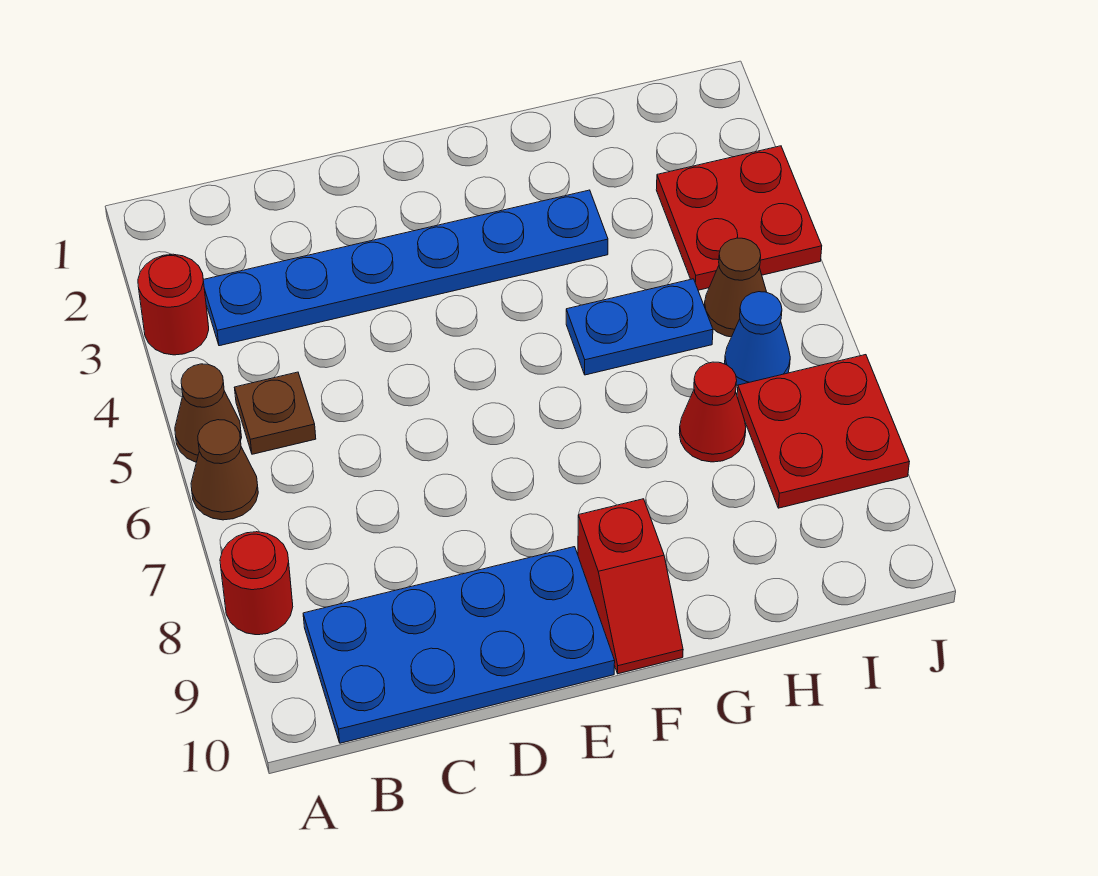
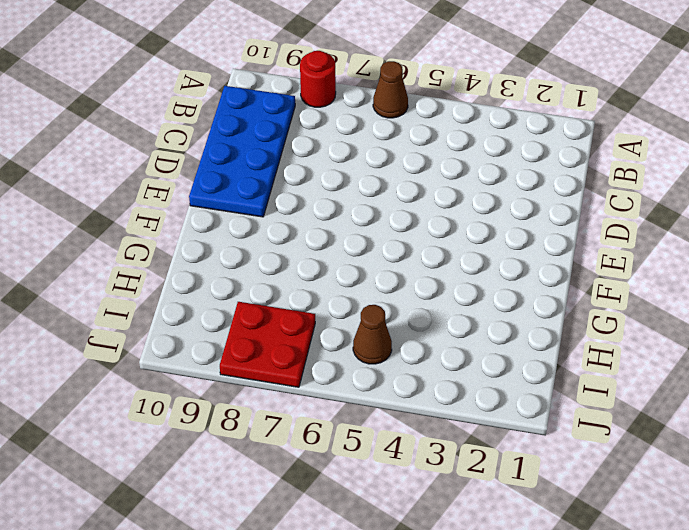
none -> red 1x1 round brick [138,254,209,355]
none -> brown 1x1 cone [175,364,242,462]
none -> blue 1x6 plate [203,190,608,346]

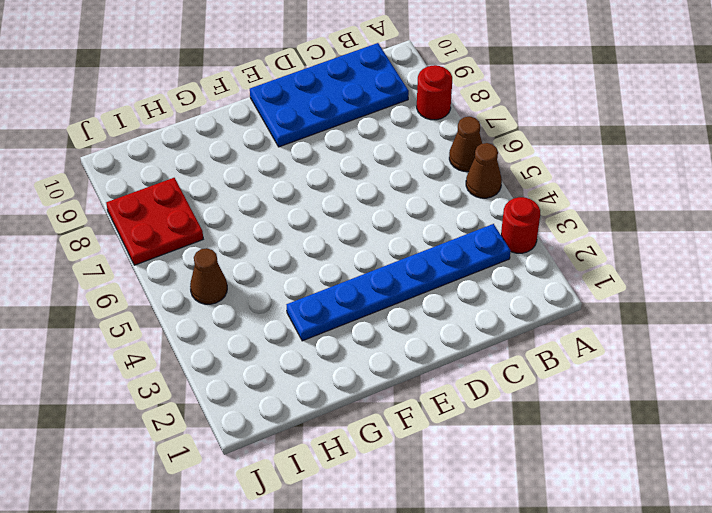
none -> brown 1x1 plate [234,372,316,454]
none -> red 1x2 slope [578,499,683,674]
none -> blue 1x2 plate [566,279,713,375]

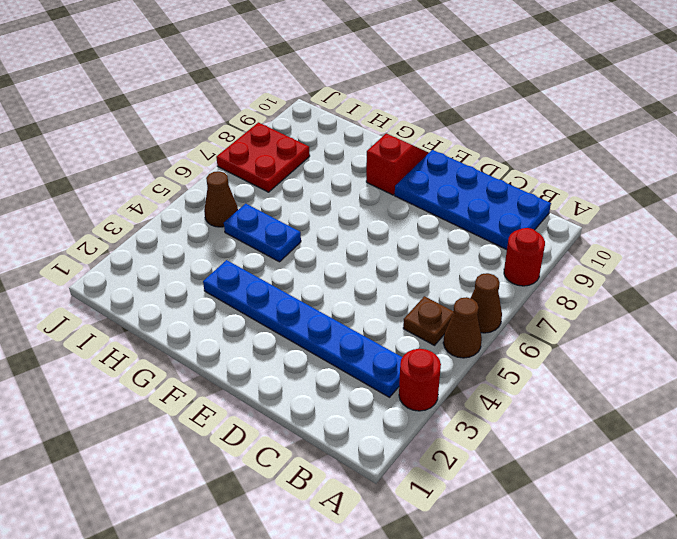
none -> red 1x1 cone [679,362,746,462]
none -> red 2x2 plate [656,146,822,290]
none -> blue 1x1 cone [725,292,790,385]

